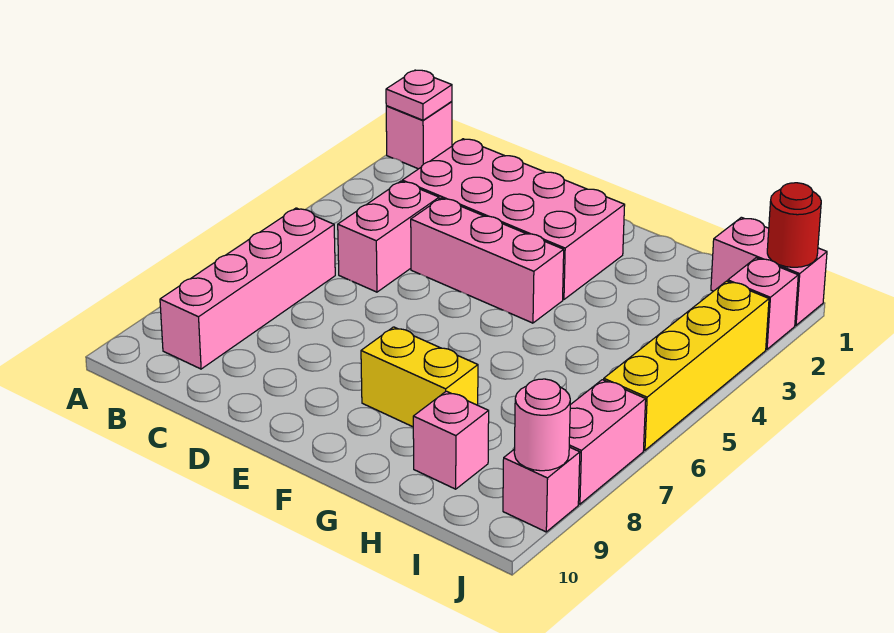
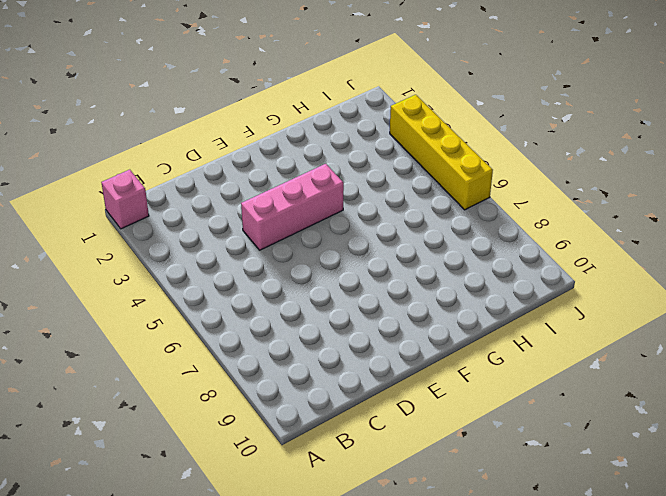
none -> pink 1x4 brick [160,208,335,369]
none -> pink 2x4 brick [402,139,625,300]
none -> pink 1x2 brick [338,181,439,292]

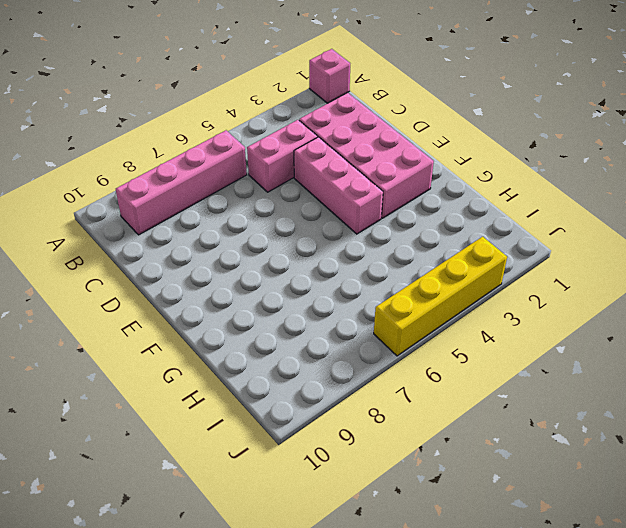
none -> yellow 1x2 brick [361,327,478,427]
none -> pink 1x1 brick [413,391,489,489]
none -> pink 1x2 brick [711,217,827,325]

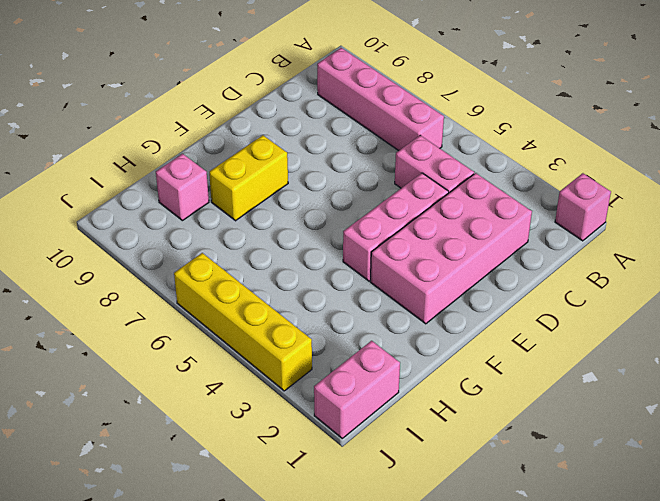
none -> pink 1x1 brick [728,258,798,349]
none -> pink 1x2 brick [569,380,646,504]
none -> pink 1x1 brick [503,447,580,532]

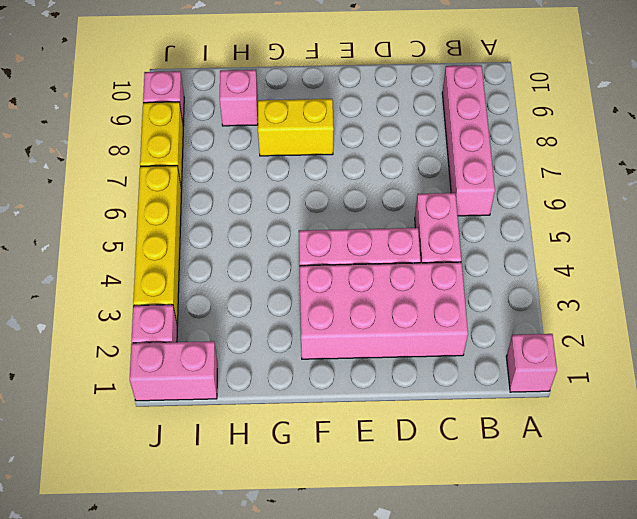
yellow 1x2 brick [140,102,183,188] -> pink 1x2 brick [569,380,646,504]
none -> pink 1x1 plate [386,70,452,120]
none -> red 1x1 round brick [767,183,821,267]
none -> pink 1x1 round brick [514,379,570,471]

